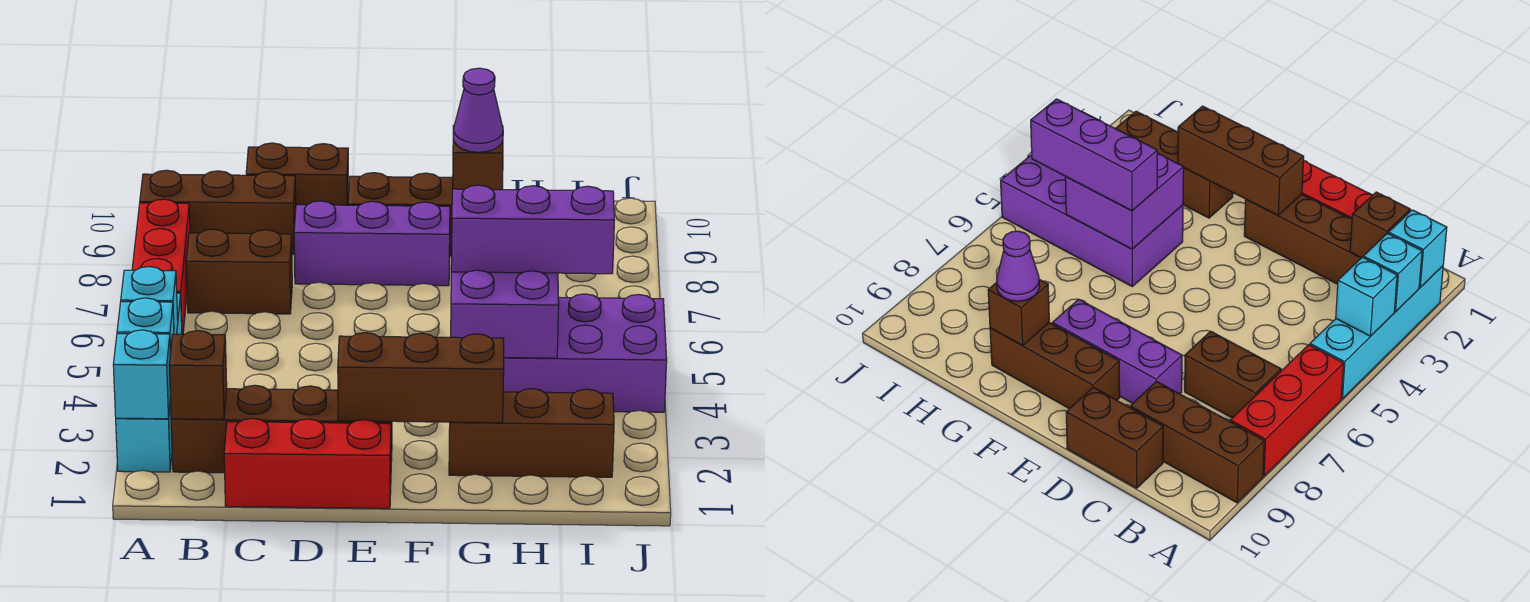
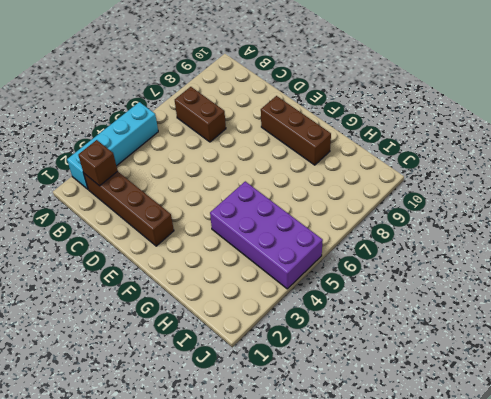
none -> red 1x3 brick [132,199,190,334]
none -> brown 1x3 brick [140,170,296,254]
none -> red 1x3 brick [224,418,391,508]

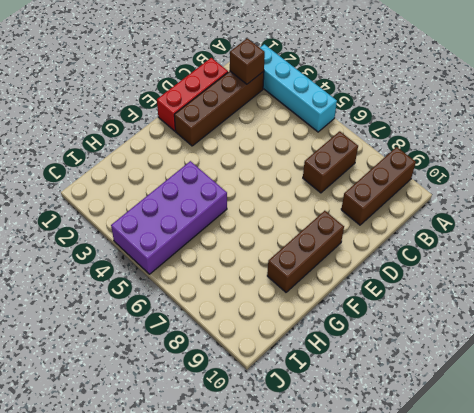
none -> red 1x3 brick [132,199,190,334]
none -> brown 1x2 brick [246,143,349,205]
none -> purple 1x3 brick [294,201,450,286]

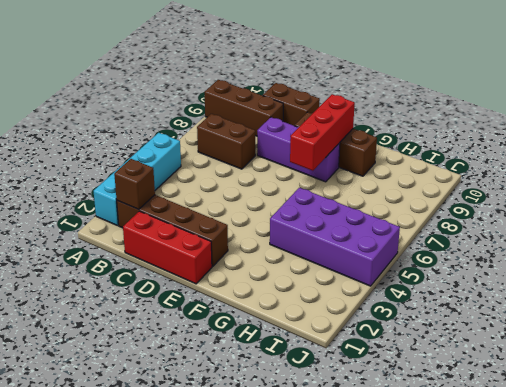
red 1x3 brick [290,94,355,171] -> red 1x3 brick moved to [132,199,190,334]
none -> brown 1x3 brick [449,389,614,477]
none -> cyan 1x1 brick [113,330,171,419]
none -> cyan 1x1 brick [117,298,174,354]

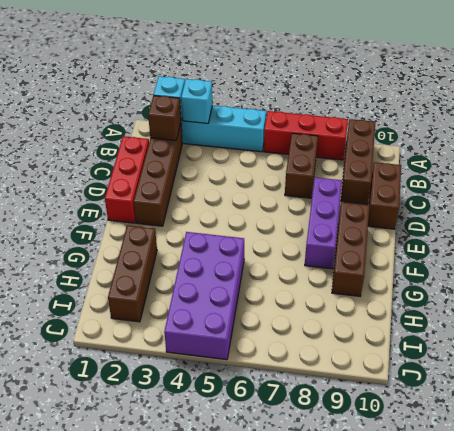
none -> cyan 1x1 brick [121,267,178,334]
none -> brown 1x3 brick [338,333,504,423]
none -> purple 2x2 brick [451,270,559,358]

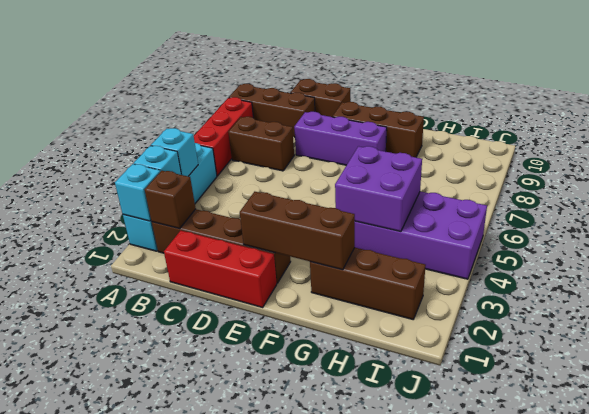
none -> brown 1x1 brick [453,126,503,190]
none -> purple 1x3 brick [451,185,614,274]
none -> purple 1x1 cone [453,68,503,152]

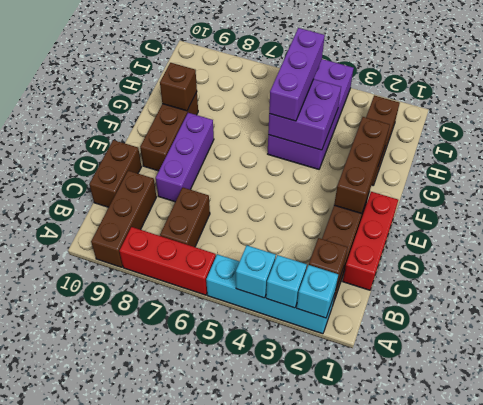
none -> purple 1x1 cone [453,68,503,152]

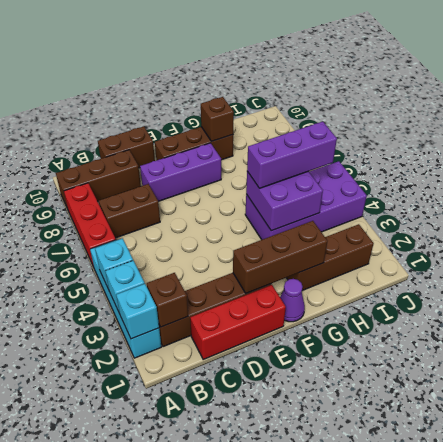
purple 1x1 cone [280,279,305,322] -> purple 1x1 cone moved to [453,68,503,152]

